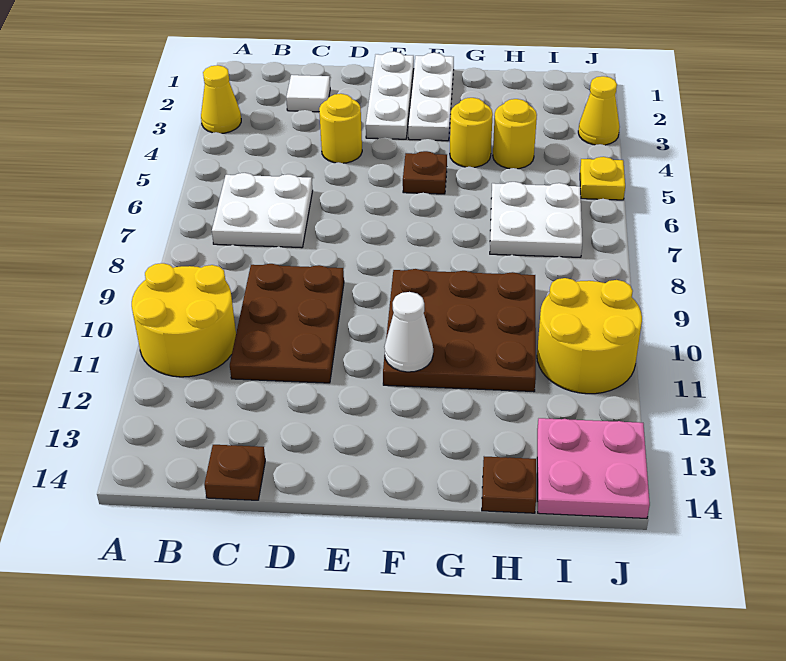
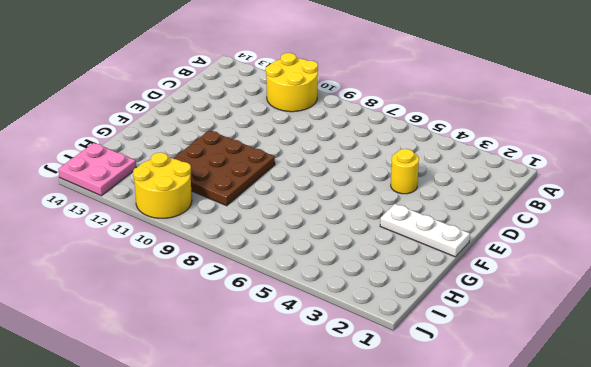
none -> yellow 1x1 cone [201,65,241,133]
none -> white 2x2 plate [212,173,313,248]
none -> white 1x1 tile [286,75,330,112]

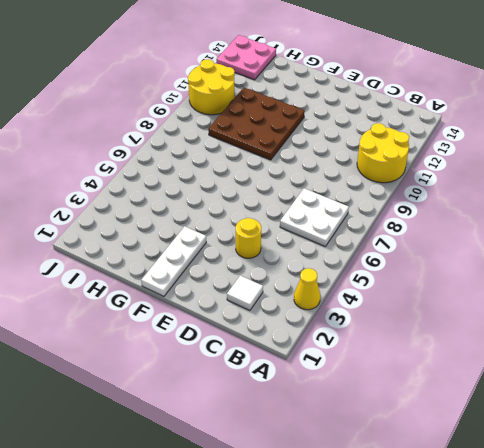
none -> brown 2x3 plate [230,264,344,383]
none -> brown 1x1 plate [204,445,265,500]
none -> white 1x3 plate [366,52,414,139]

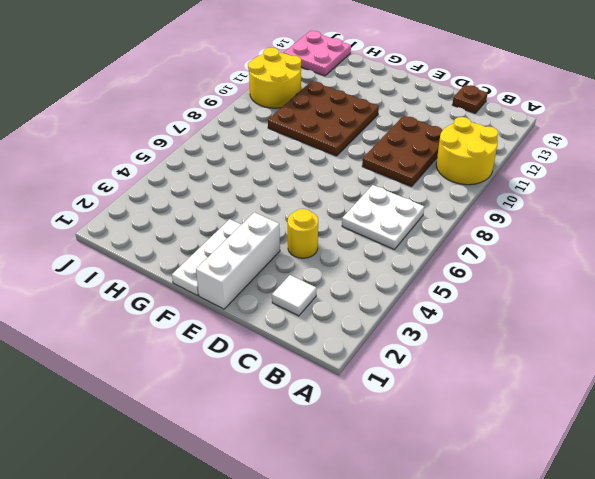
white 1x3 brick [196,212,280,309] -> white 1x3 plate [366,52,414,139]
none -> yellow 1x1 cone [201,65,241,133]
none -> brown 1x1 plate [403,151,447,194]
none -> yellow 1x1 round brick [450,98,493,167]

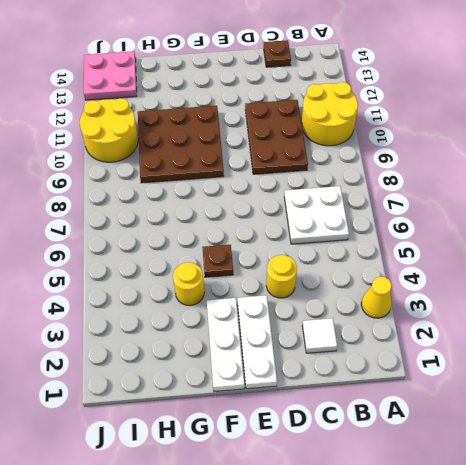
none -> yellow 1x1 round brick [493,99,537,169]
none -> white 2x2 plate [490,182,582,257]
none -> brown 1x1 plate [482,457,536,513]

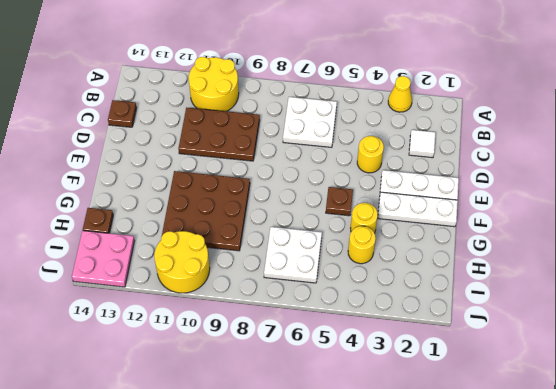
none -> yellow 1x1 cone [578,76,620,145]
none -> yellow 1x1 plate [580,157,625,200]
none -> white 1x1 cone [384,292,433,372]

